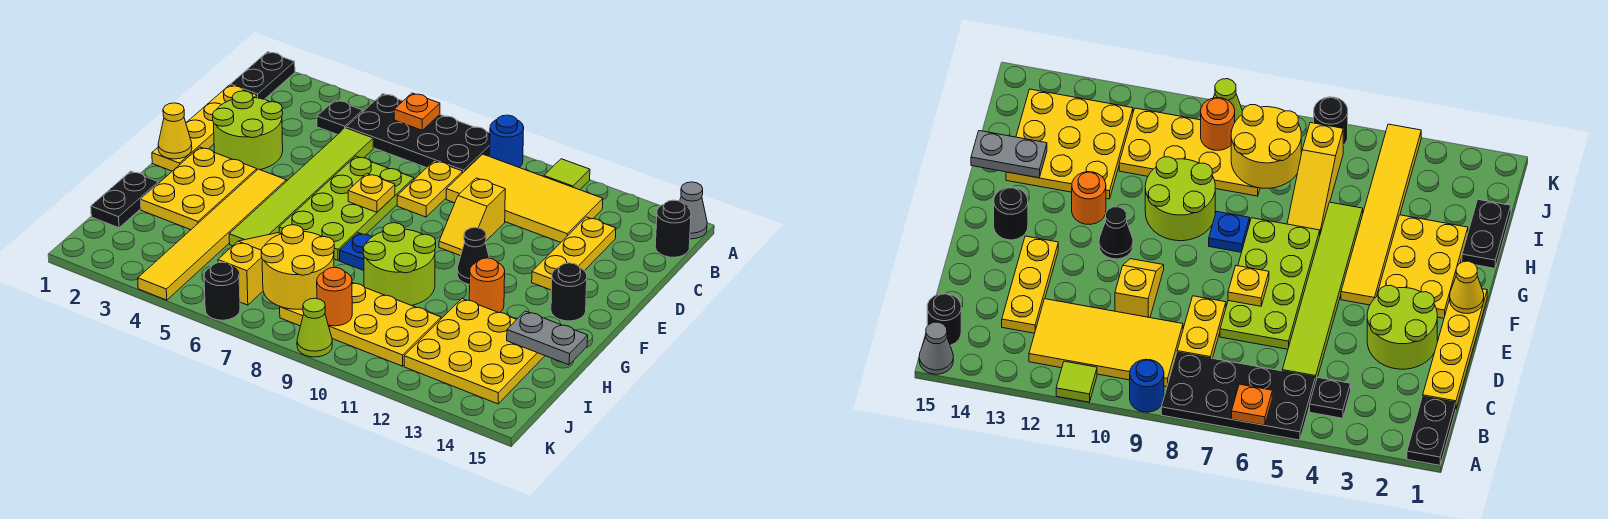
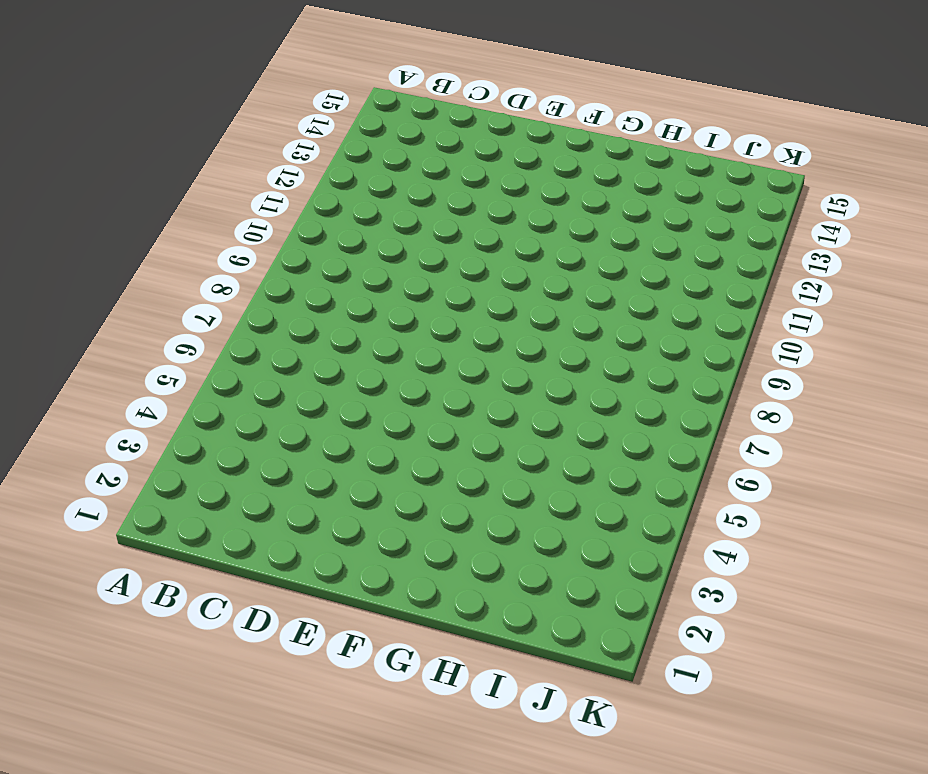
none -> black 1x2 plate [230,52,295,99]
none -> black 2x4 plate [346,94,490,172]
none -> blue 1x1 round brick [490,115,524,167]
none -> lime 1x1 tile [544,159,590,190]

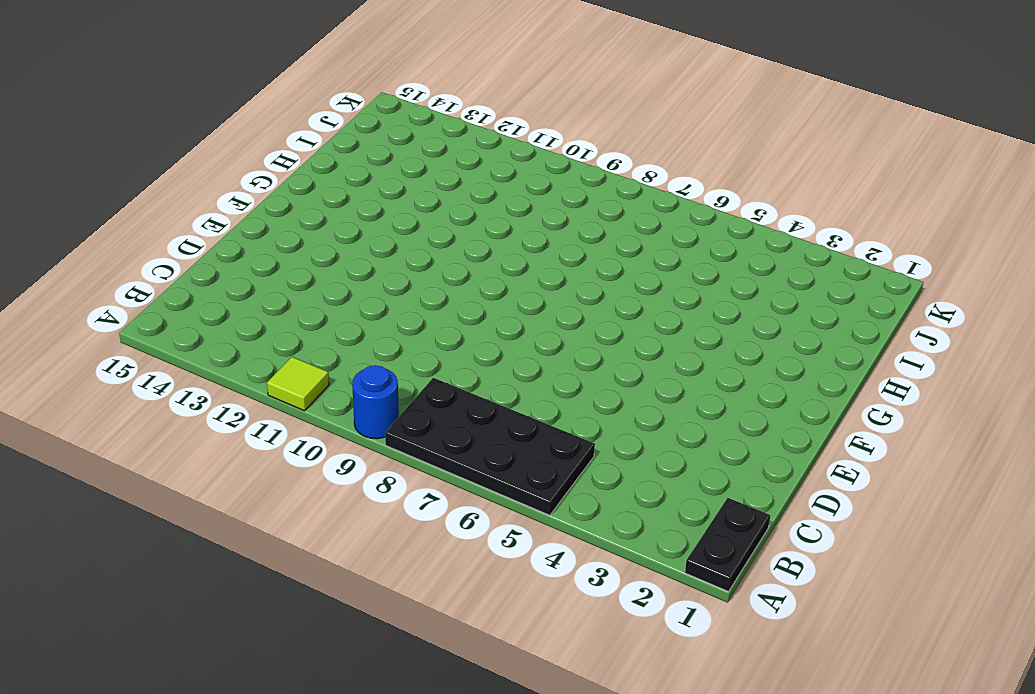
none -> grey 1x1 cone [680,182,707,239]
none -> black 1x1 plate [317,100,363,135]
none -> yellow 2x4 tile [446,154,603,242]
none -> black 1x1 round brick [655,200,691,257]

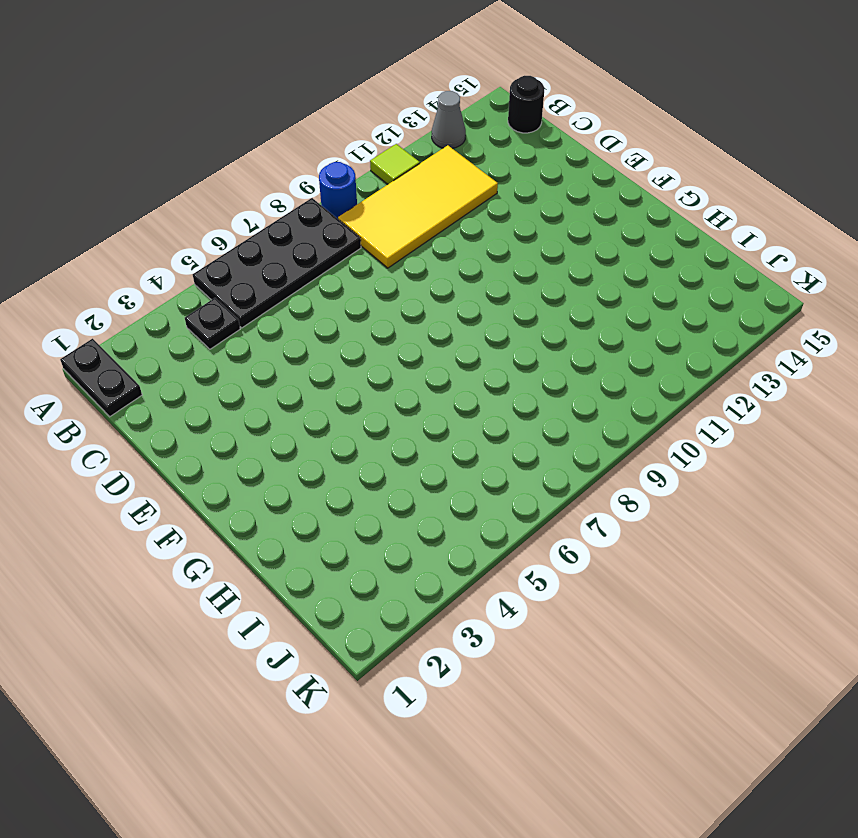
grey 1x1 cone [432,91,466,148] -> grey 1x1 cone moved to [680,182,707,239]
none -> yellow 1x4 plate [152,85,257,171]
none -> lime 1x6 tile [229,128,373,246]
none -> yellow 1x2 plate [397,161,463,217]
none -> yellow 1x3 plate [532,217,616,290]

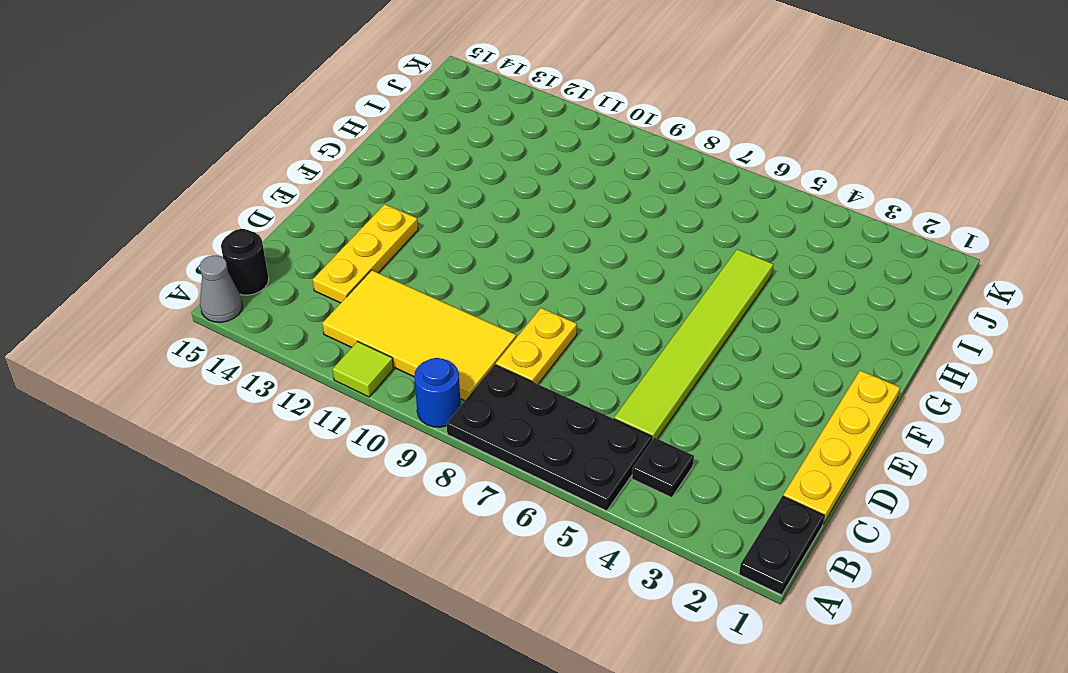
none -> lime 2x2 round brick [213,91,283,170]
none -> lime 2x4 plate [279,156,414,260]
none -> yellow 1x2 slope [439,178,505,256]
none -> yellow 2x3 plate [141,147,257,230]

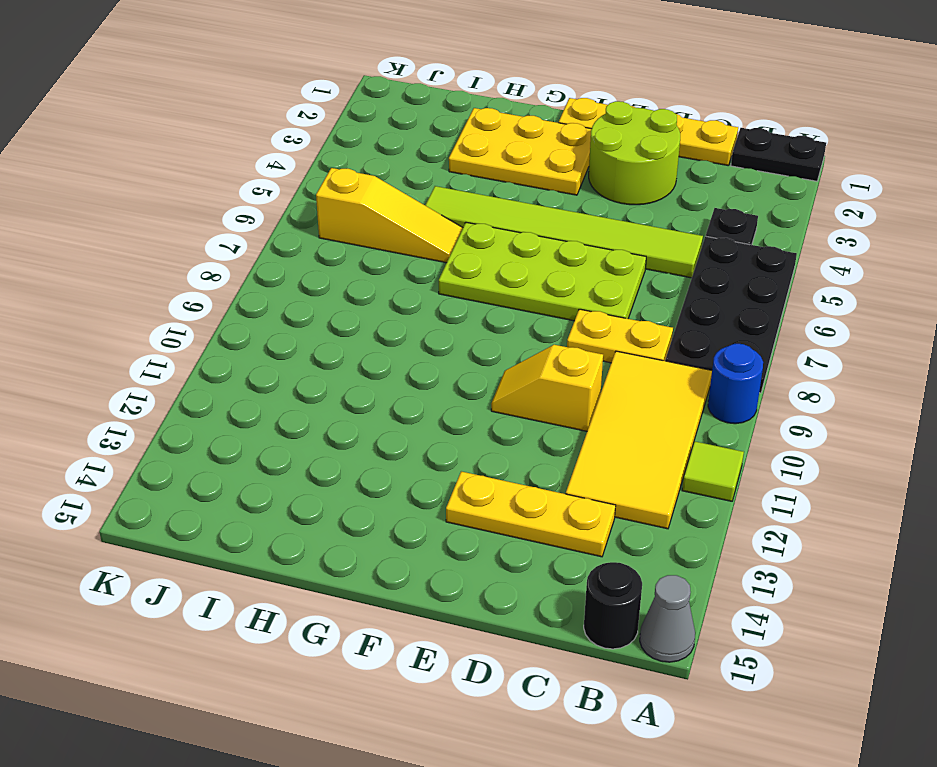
none -> yellow 1x6 tile [138,169,286,300]
none -> black 1x1 cone [457,227,489,285]
none -> black 1x1 round brick [551,263,587,321]
none -> blue 1x1 plate [340,233,371,270]

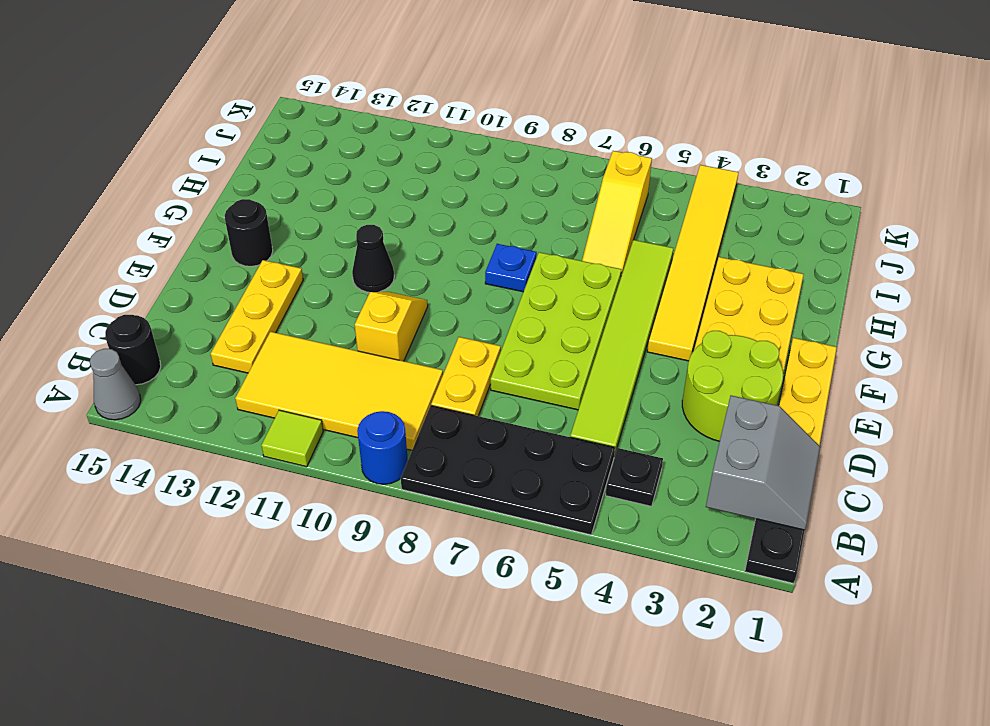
grey 2x2 slope [706,395,820,530] -> none
none -> lime 2x2 round brick [363,223,436,306]
none -> orange 1x1 round brick [469,258,505,313]
none -> black 1x2 plate [91,171,158,228]
none -> yellow 3x3 plate [404,299,545,404]

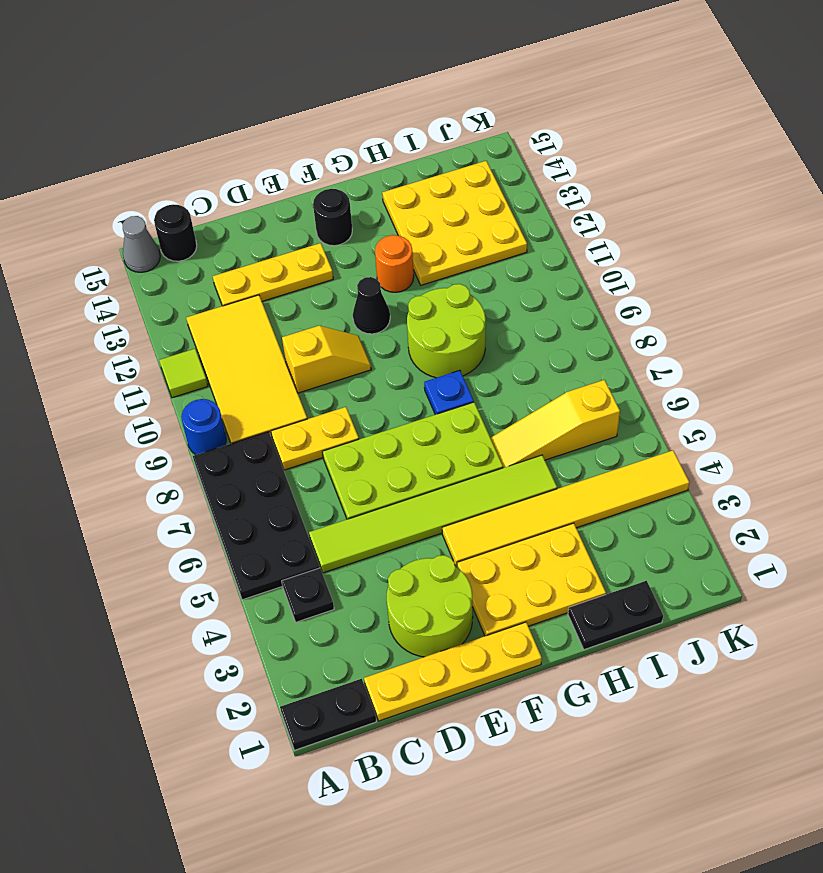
none -> yellow 2x4 plate [280,283,441,366]
none -> black 1x1 round brick [204,262,240,320]
none -> lime 1x1 cone [297,298,332,357]
none -> orange 1x1 plate [394,93,440,130]

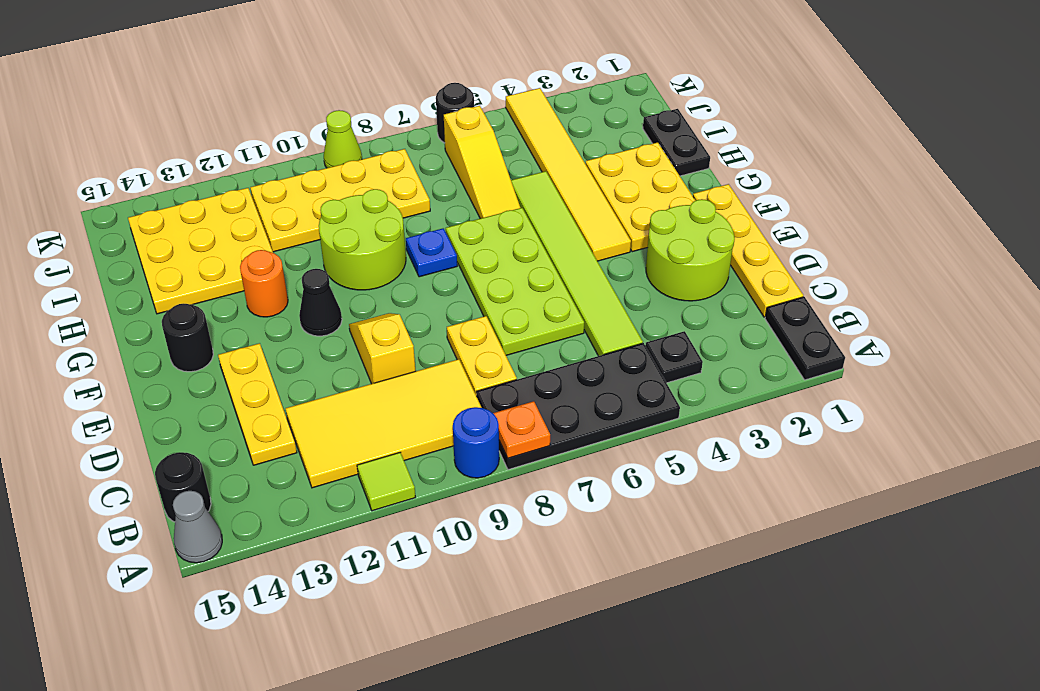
orange 1x1 plate [493,401,550,458] -> orange 1x1 plate moved to [394,93,440,130]
none -> yellow 1x1 plate [348,174,395,212]
none -> yellow 1x1 cone [158,103,192,159]
none -> grey 1x2 plate [507,311,588,365]
none -> yellow 2x2 round brick [261,225,334,309]

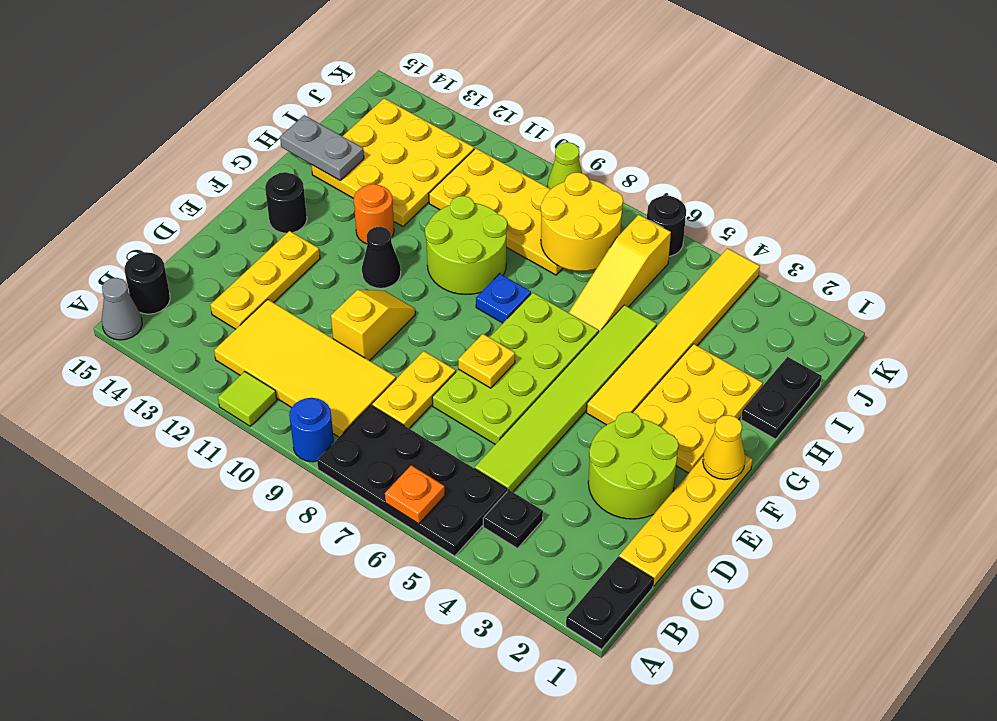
none -> orange 1x1 round brick [317,267,352,326]

